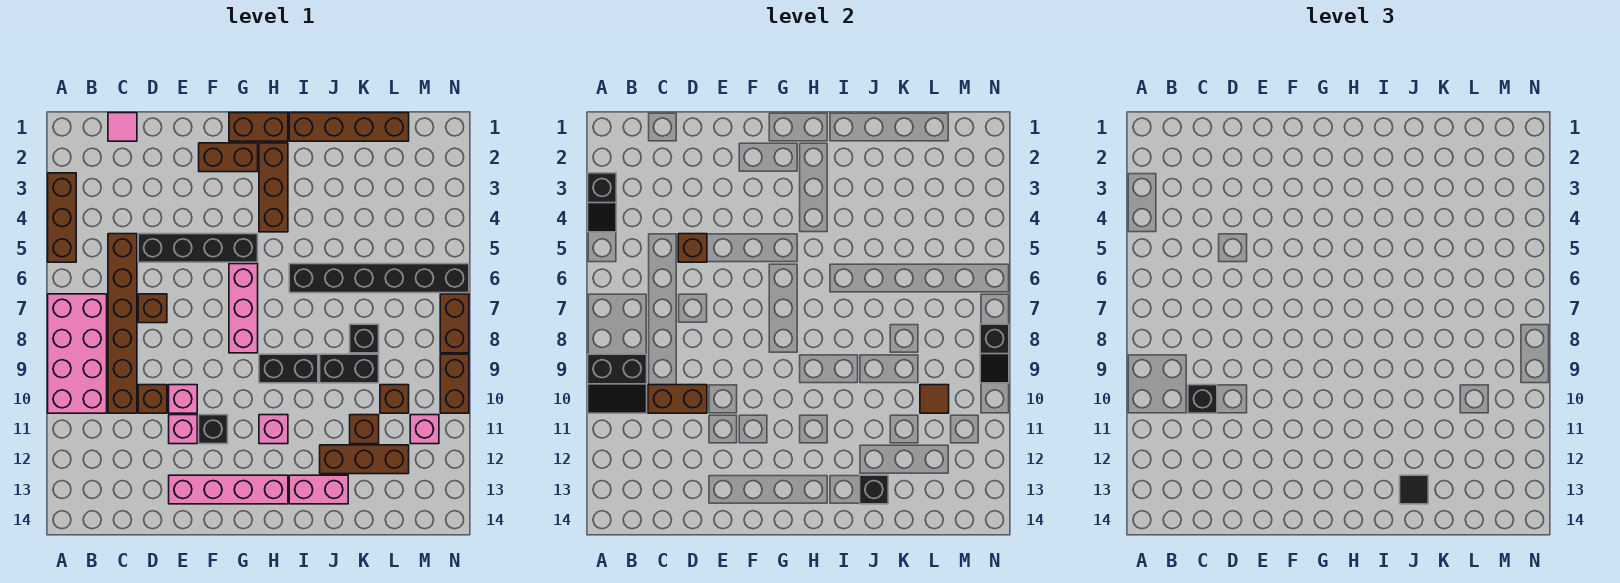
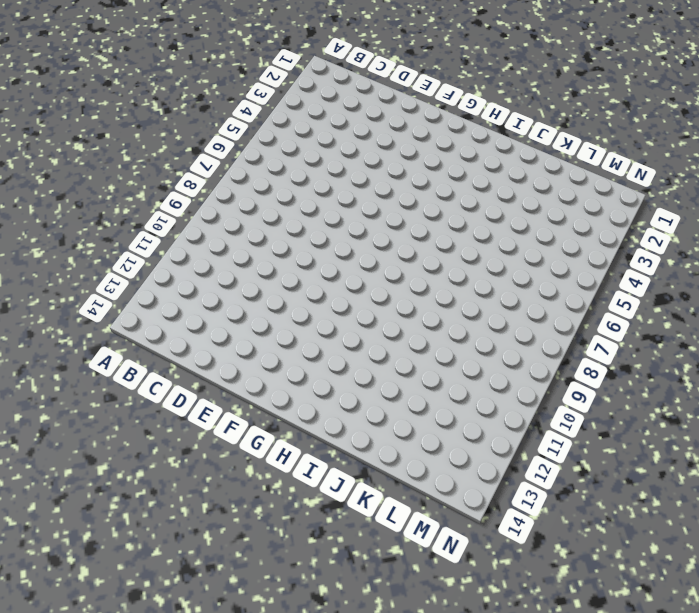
none -> brown 1x3 brick [48,173,76,262]
none -> pink 2x4 brick [48,294,107,413]
none -> pink 1x1 tile [108,113,137,141]
none -> brown 1x6 brick [108,234,137,413]

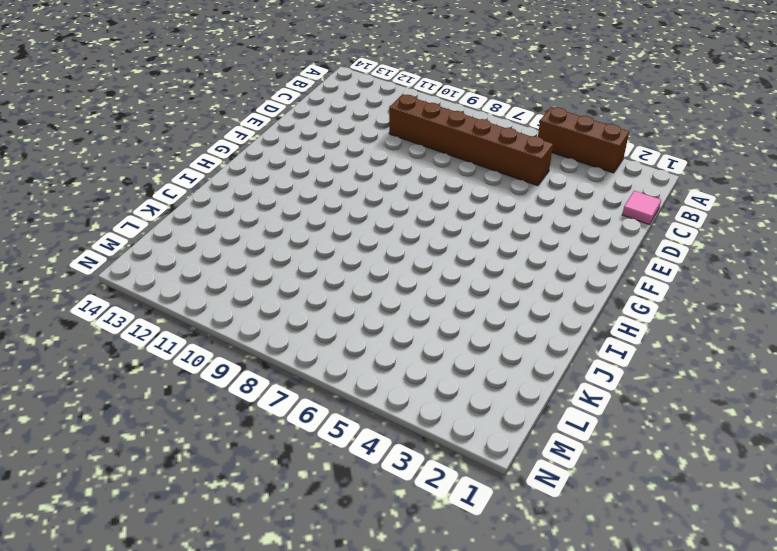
none -> pink 2x4 brick [48,294,107,413]
none -> black 1x4 brick [138,234,258,262]
none -> brown 1x1 brick [138,294,167,323]
none -> brown 1x1 brick [138,385,167,413]

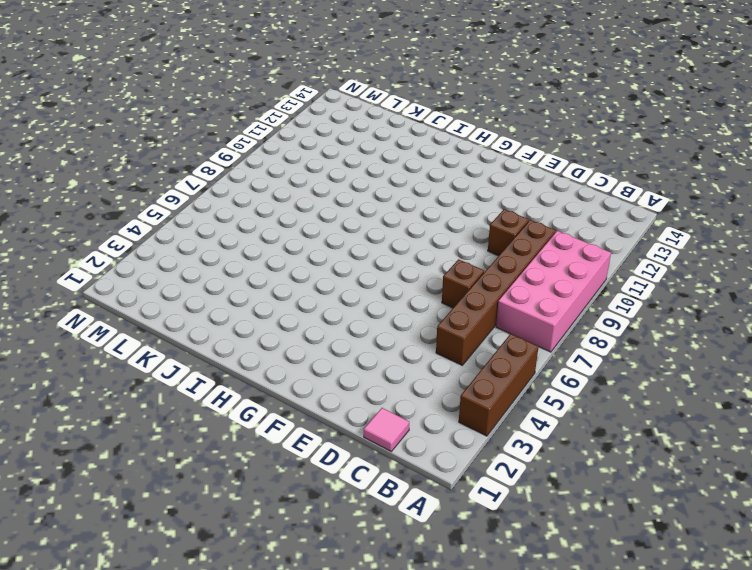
none -> black 1x4 brick [138,234,258,262]
none -> pink 1x1 brick [169,385,197,413]
none -> pink 1x1 brick [169,415,197,444]
none -> pink 1x4 brick [169,475,288,504]

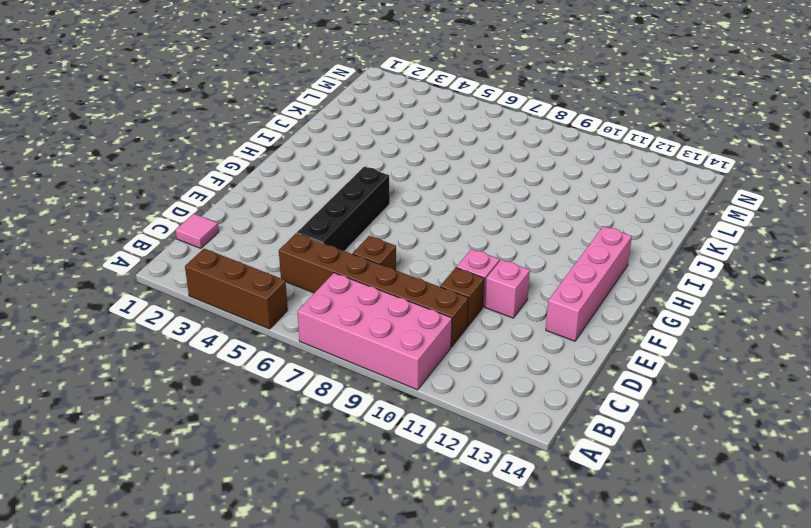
none -> brown 1x2 brick [199,143,258,172]
none -> black 1x1 brick [199,415,228,444]
none -> brown 1x2 brick [229,113,288,141]
none -> pink 1x3 brick [229,264,258,353]

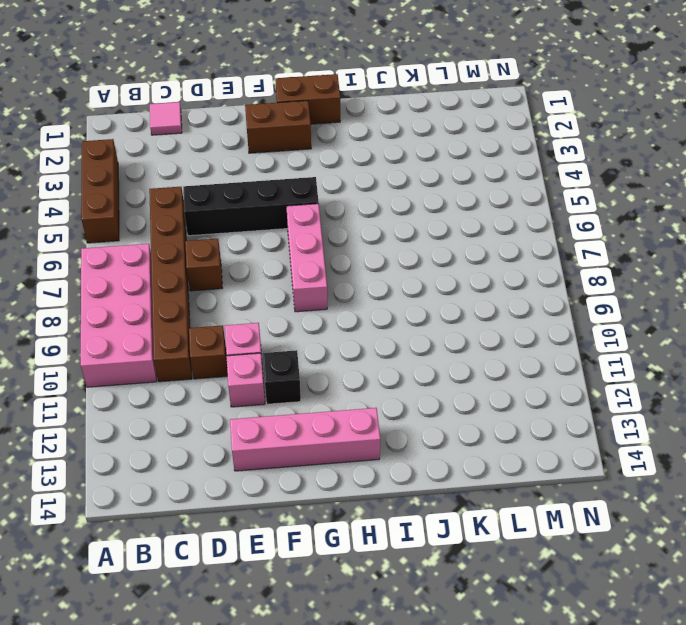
none -> brown 1x3 brick [259,143,288,232]
none -> black 1x2 brick [259,354,318,383]
none -> pink 1x1 brick [259,415,288,444]
none -> brown 1x4 brick [289,113,409,141]

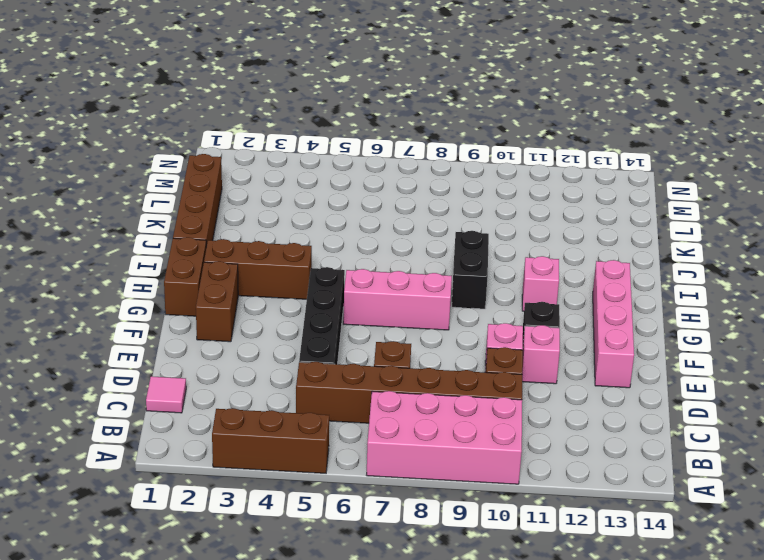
none -> black 1x6 brick [289,264,469,293]
none -> pink 1x2 brick [289,475,348,504]
none -> black 1x2 brick [320,354,379,383]
none -> brown 1x3 brick [320,445,409,474]

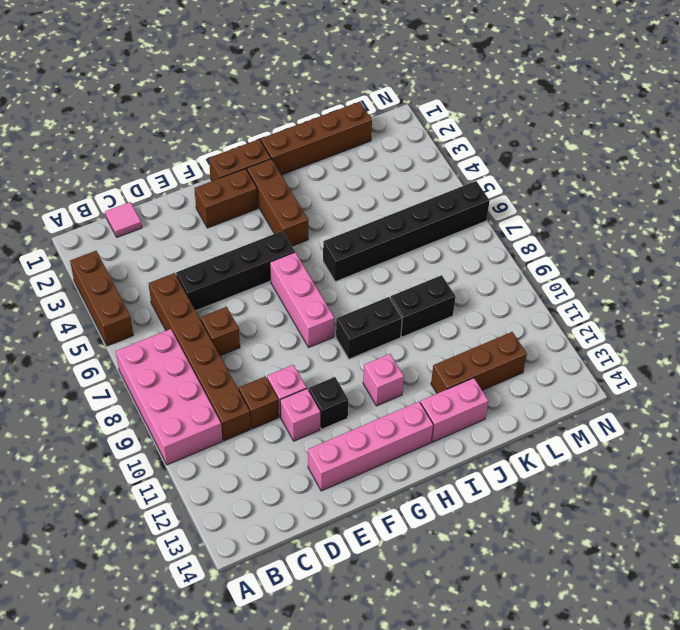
none -> black 1x1 brick [350,324,379,353]
none -> brown 1x1 brick [350,415,379,444]
none -> brown 1x1 brick [380,385,409,413]
none -> pink 1x1 brick [410,415,439,444]

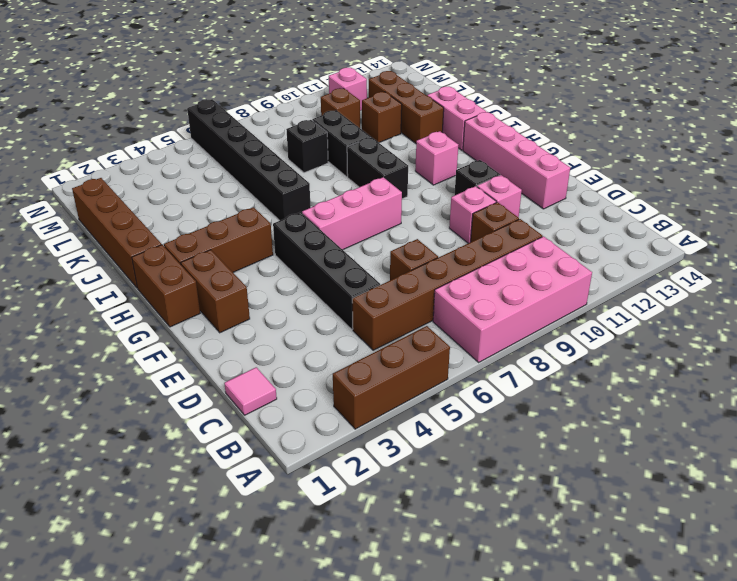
none -> brown 1x2 brick [440,294,469,353]
none -> brown 1x2 brick [440,354,469,413]
none -> black 1x2 slope [588,173,616,232]
none -> black 2x2 slope [588,354,647,413]

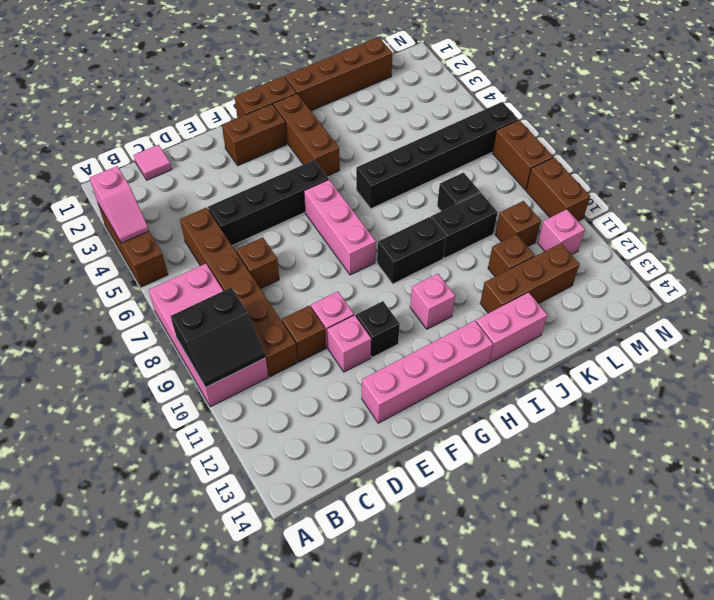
pink 1x2 slope [90,166,149,243] -> black 1x2 slope [588,173,616,232]
none -> brown 1x2 brick [648,385,707,413]
none -> brown 1x1 brick [678,234,707,262]
none -> black 1x1 brick [860,475,888,504]
none -> brown 1x1 tile [920,385,949,413]

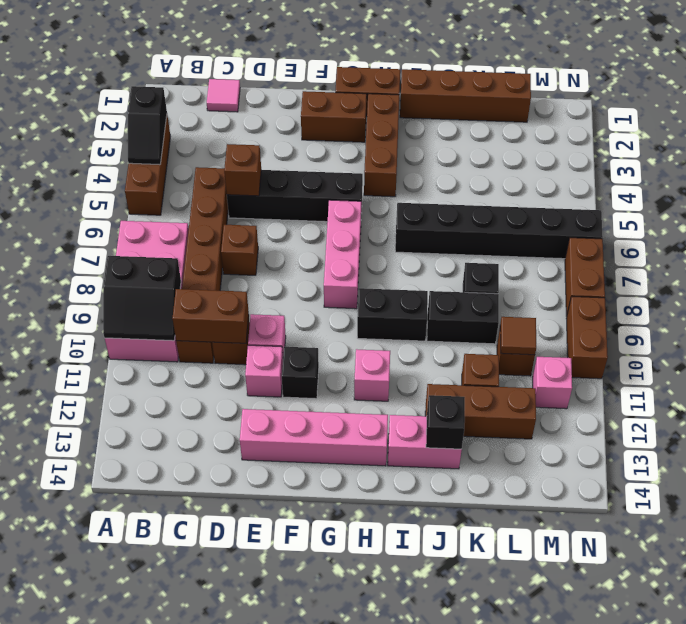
none -> black 1x2 slope [980,324,1009,383]
none -> black 1x1 brick [1188,385,1217,413]
none -> black 1x1 tile [1400,475,1428,504]

